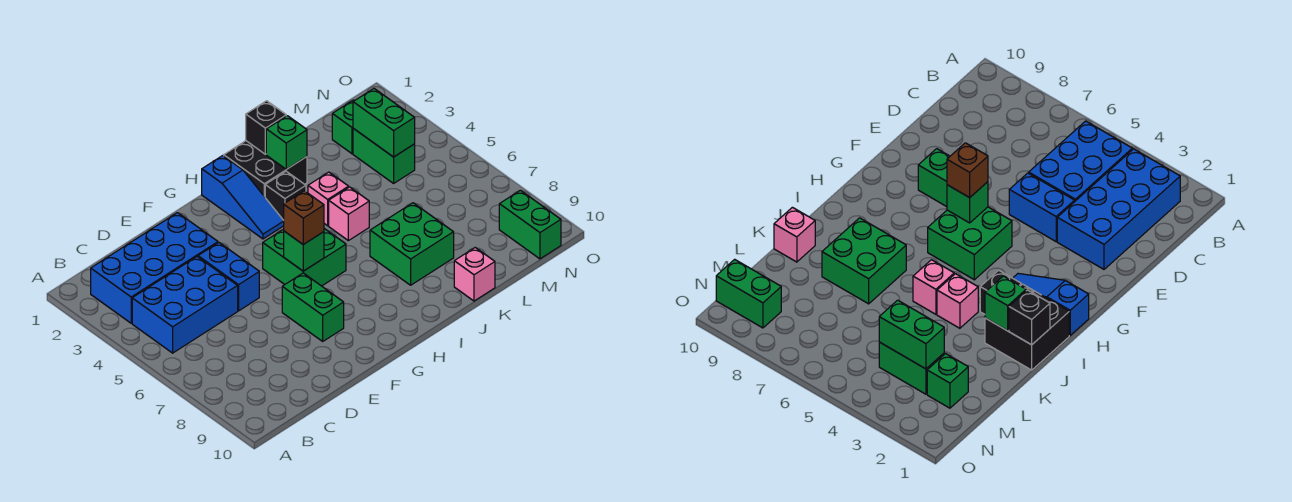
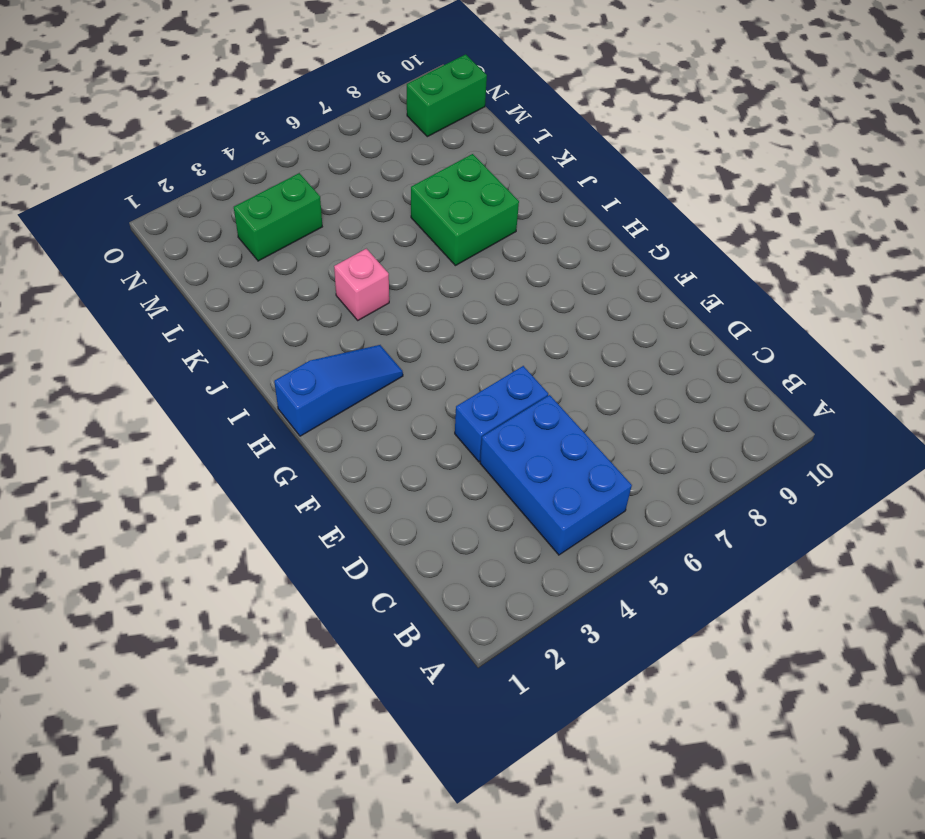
none -> blue 2x4 brick [91,213,218,323]
none -> green 1x2 brick [282,273,344,341]
none -> green 2x2 brick [263,229,346,286]

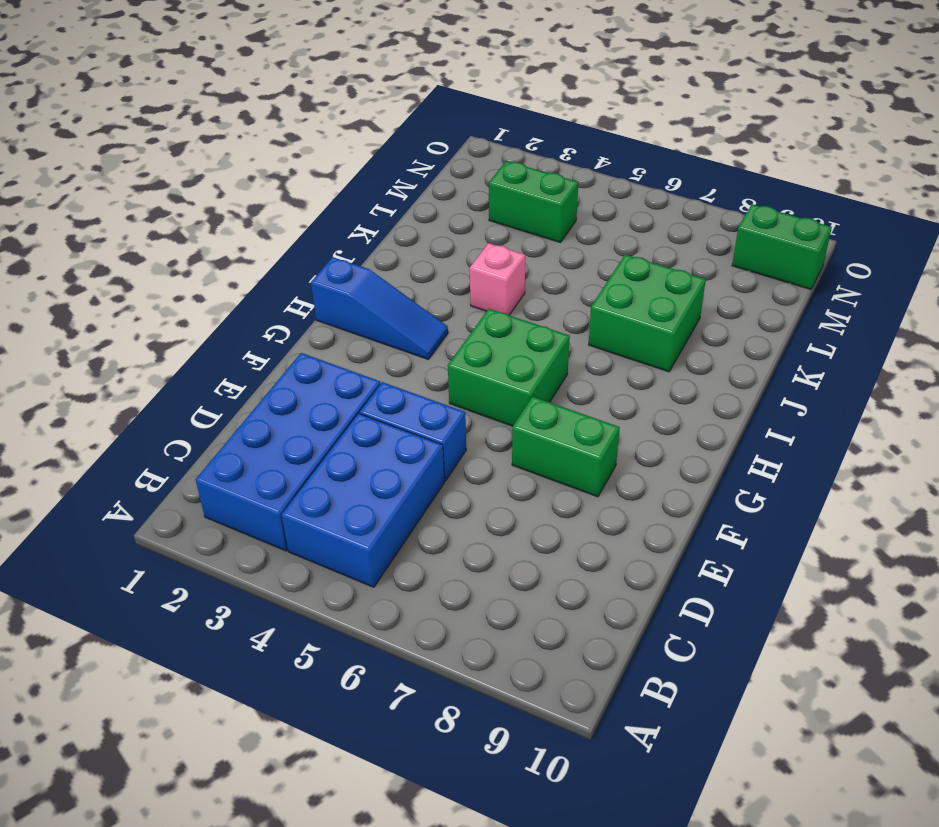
none -> black 2x2 brick [224,141,307,197]
none -> black 1x1 brick [265,171,306,220]
none -> pink 1x1 brick [329,187,369,241]

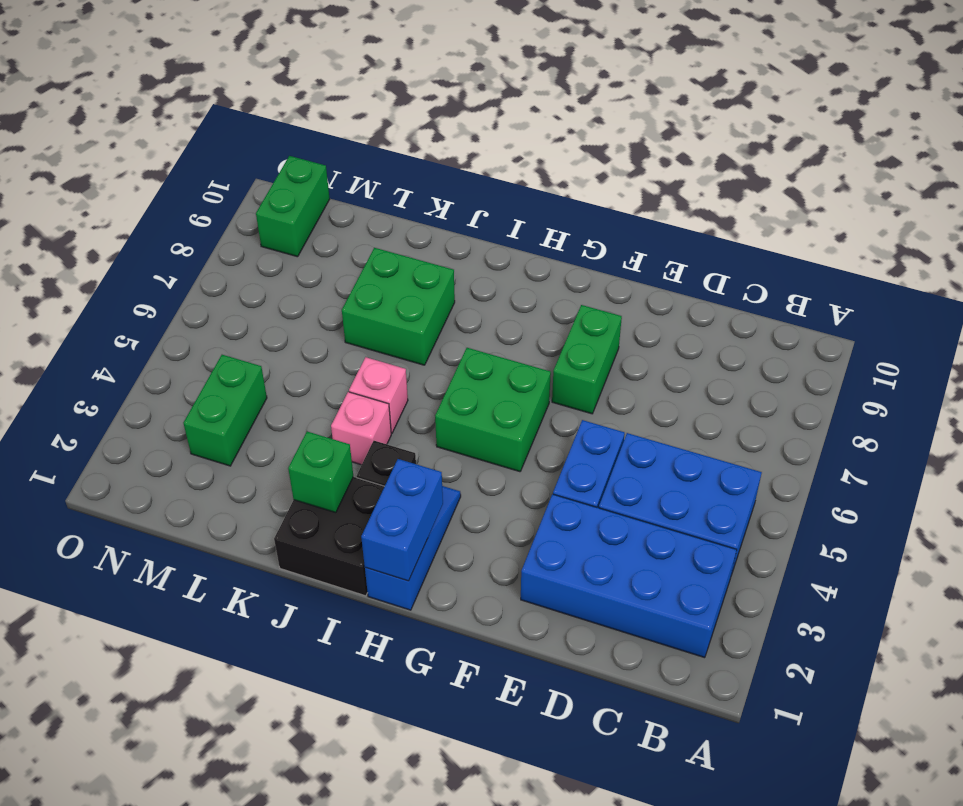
blue 1x2 brick [361,459,443,581] -> none
none -> pink 1x1 brick [454,248,495,301]
none -> green 1x1 brick [332,100,354,154]
none -> green 1x1 brick [284,231,324,271]

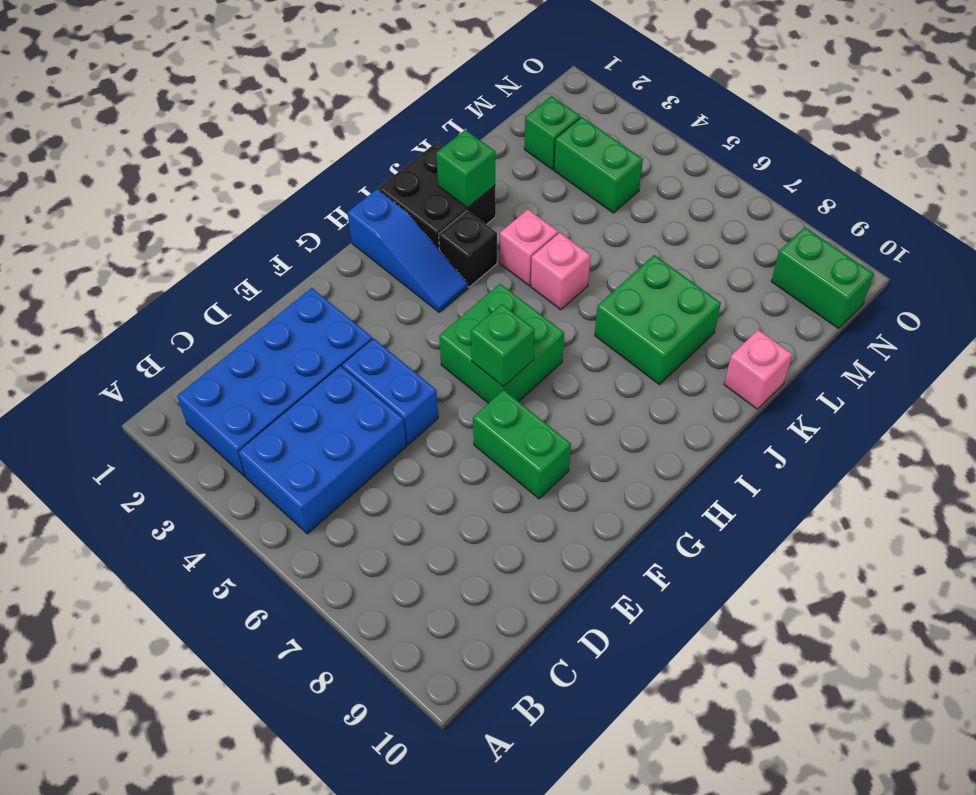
none -> black 1x1 brick [246,101,286,154]
none -> green 1x2 brick [353,89,415,157]
none -> brown 1x1 brick [284,191,324,244]

